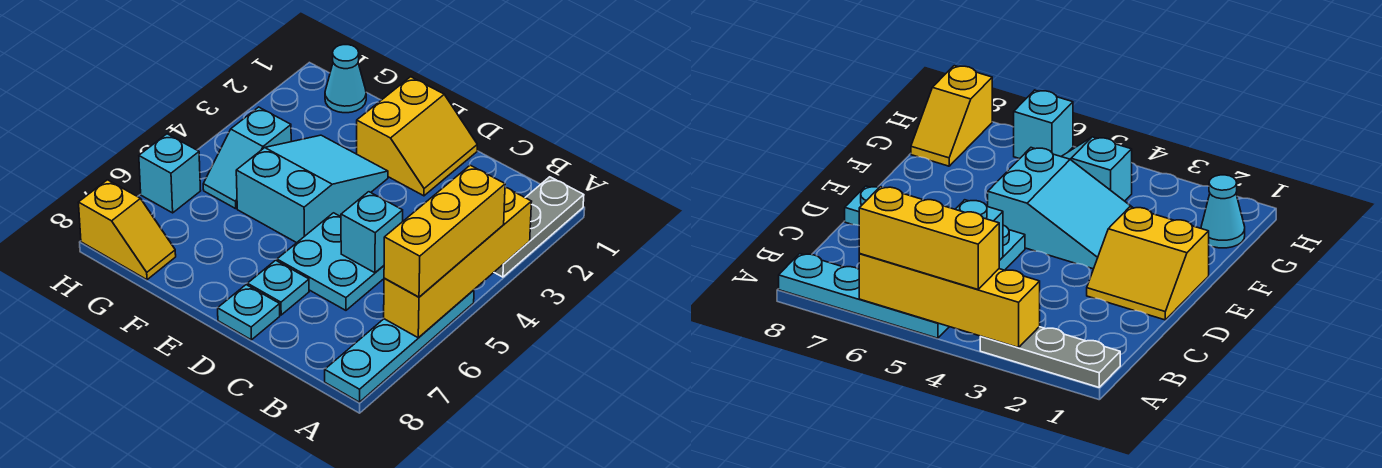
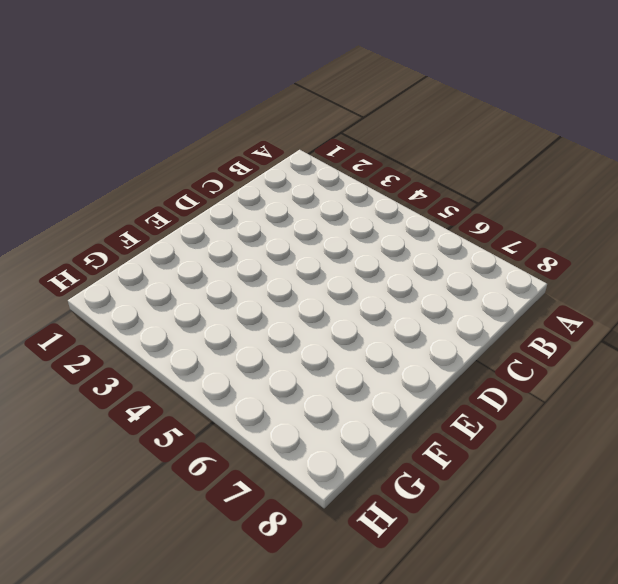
none -> grey 1x3 plate [494,177,584,277]
none -> cyan 1x4 plate [325,290,474,402]
none -> cyan 2x2 plate [277,213,384,310]

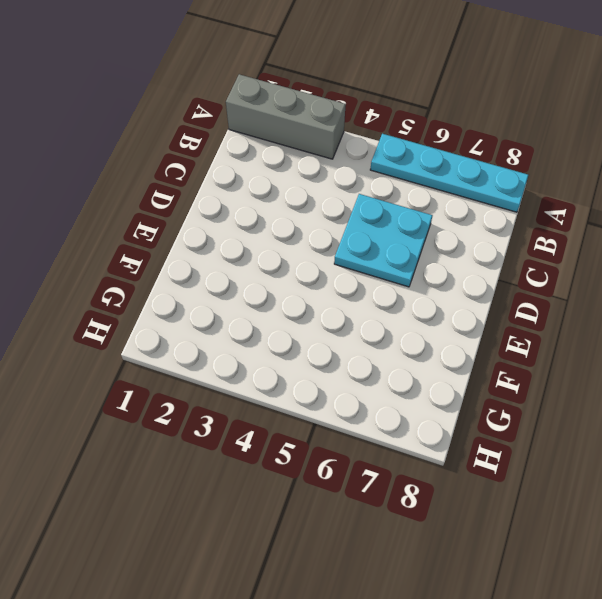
grey 1x3 brick [226,74,346,159] -> grey 1x3 plate [494,177,584,277]
none -> yellow 2x2 slope [357,77,477,196]
none -> cyan 1x1 plate [247,260,309,315]
none -> cyan 1x1 plate [218,285,280,340]

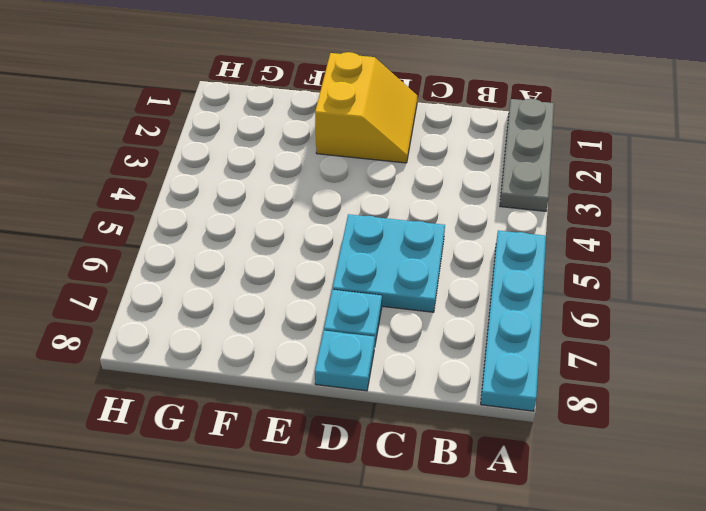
none -> cyan 2x3 slope [236,135,388,243]
none -> cyan 1x1 cone [325,45,366,113]
none -> cyan 1x2 slope [203,107,291,209]

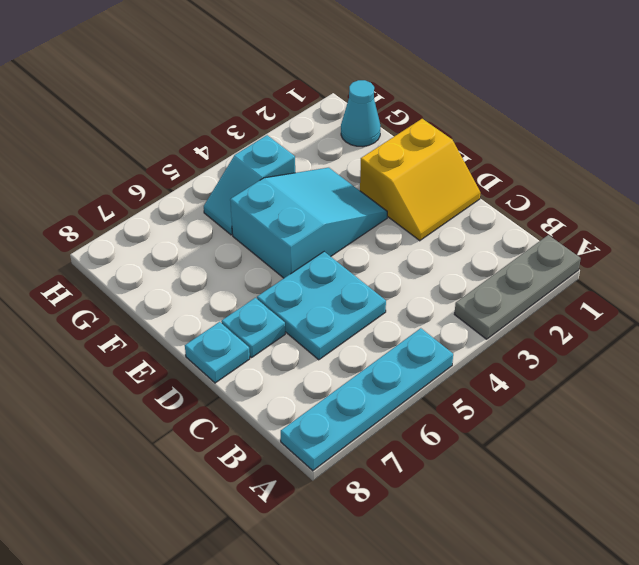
none -> yellow 1x2 slope [78,180,176,280]
none -> cyan 1x1 brick [139,134,201,213]
none -> yellow 1x4 brick [384,187,532,338]

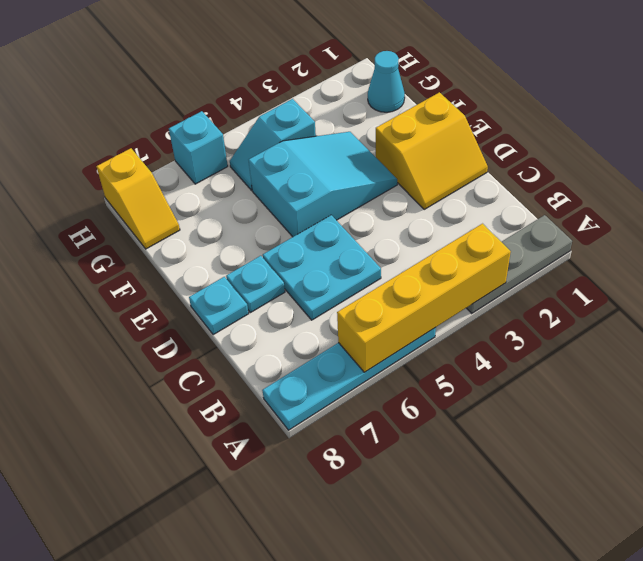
none -> cyan 1x1 brick [341,192,403,273]
none -> yellow 1x3 brick [384,165,505,297]

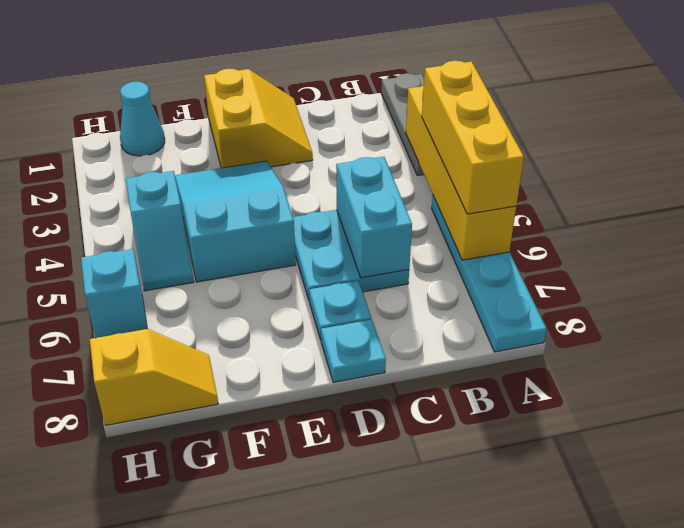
cyan 1x2 brick [336,157,412,278] -> cyan 1x1 brick [341,192,403,273]

